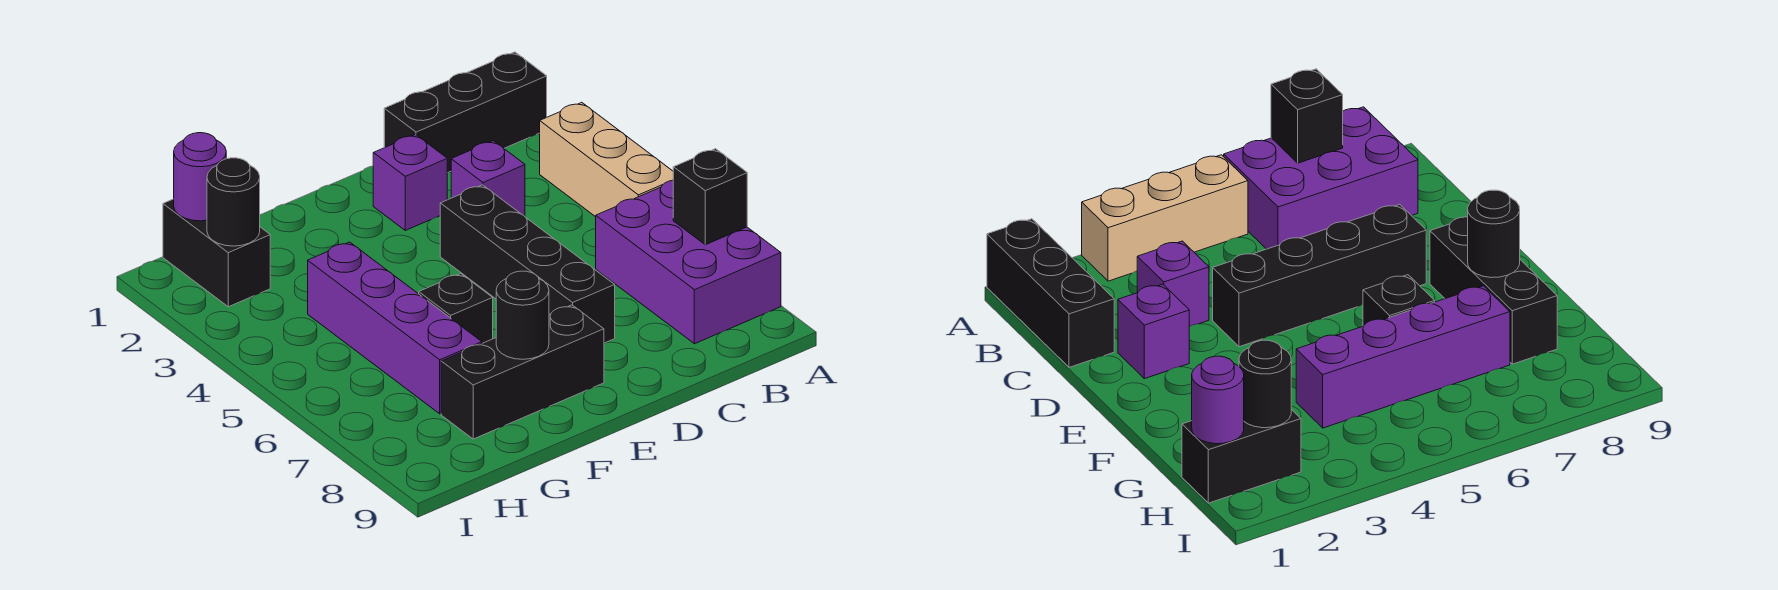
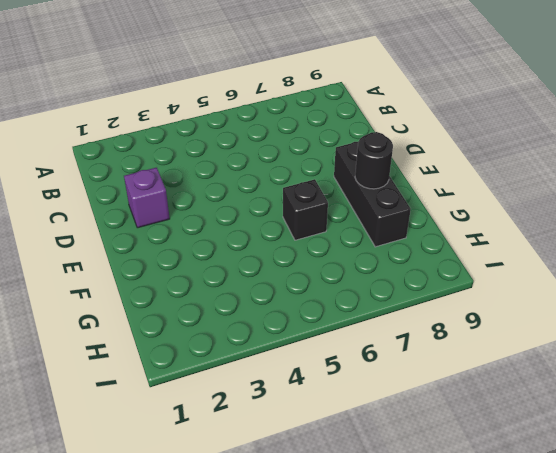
none -> black 1x3 brick [384,52,547,173]
none -> tan 1x3 brick [540,102,673,217]
none -> purple 2x3 brick [596,180,781,344]

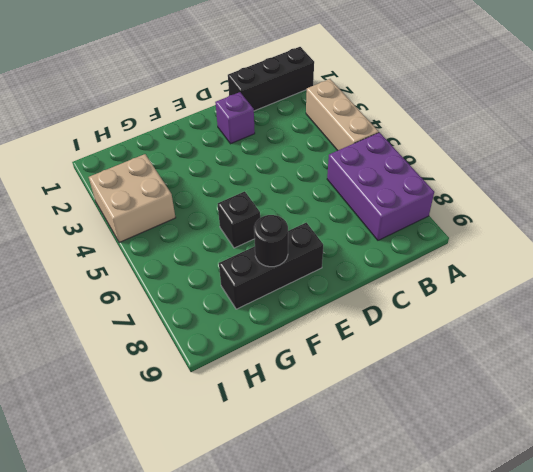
tan 2x2 brick [89,154,176,243] -> none
none -> purple 1x1 brick [451,141,525,216]
none -> black 1x4 brick [440,185,615,343]
none -> purple 1x4 brick [308,242,482,414]

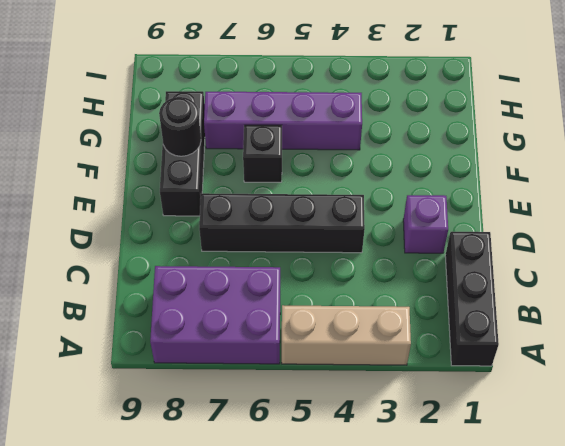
none -> purple 1x1 brick [451,141,525,216]
none -> black 1x2 brick [163,199,270,307]
none -> black 1x1 brick [673,149,747,245]

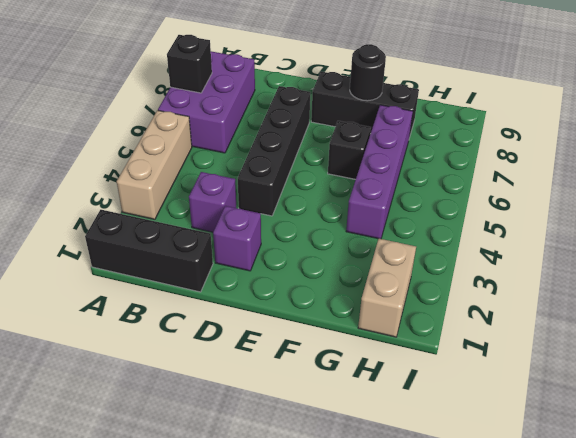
tan 1x2 brick [358,238,416,337] -> black 1x2 brick [163,199,270,307]
none -> purple 1x1 round brick [174,133,226,221]
none -> black 1x1 round brick [207,158,260,246]

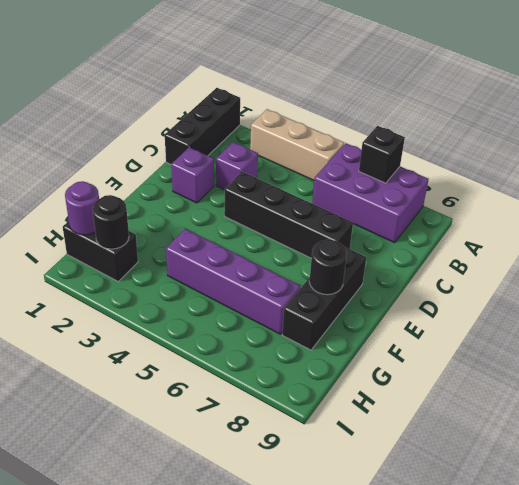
none -> black 1x1 brick [419,274,493,343]

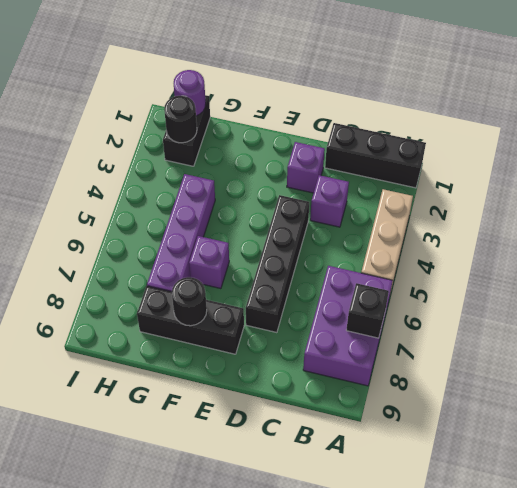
purple 1x1 brick [189,236,229,289] -> black 1x1 brick [419,274,493,343]

